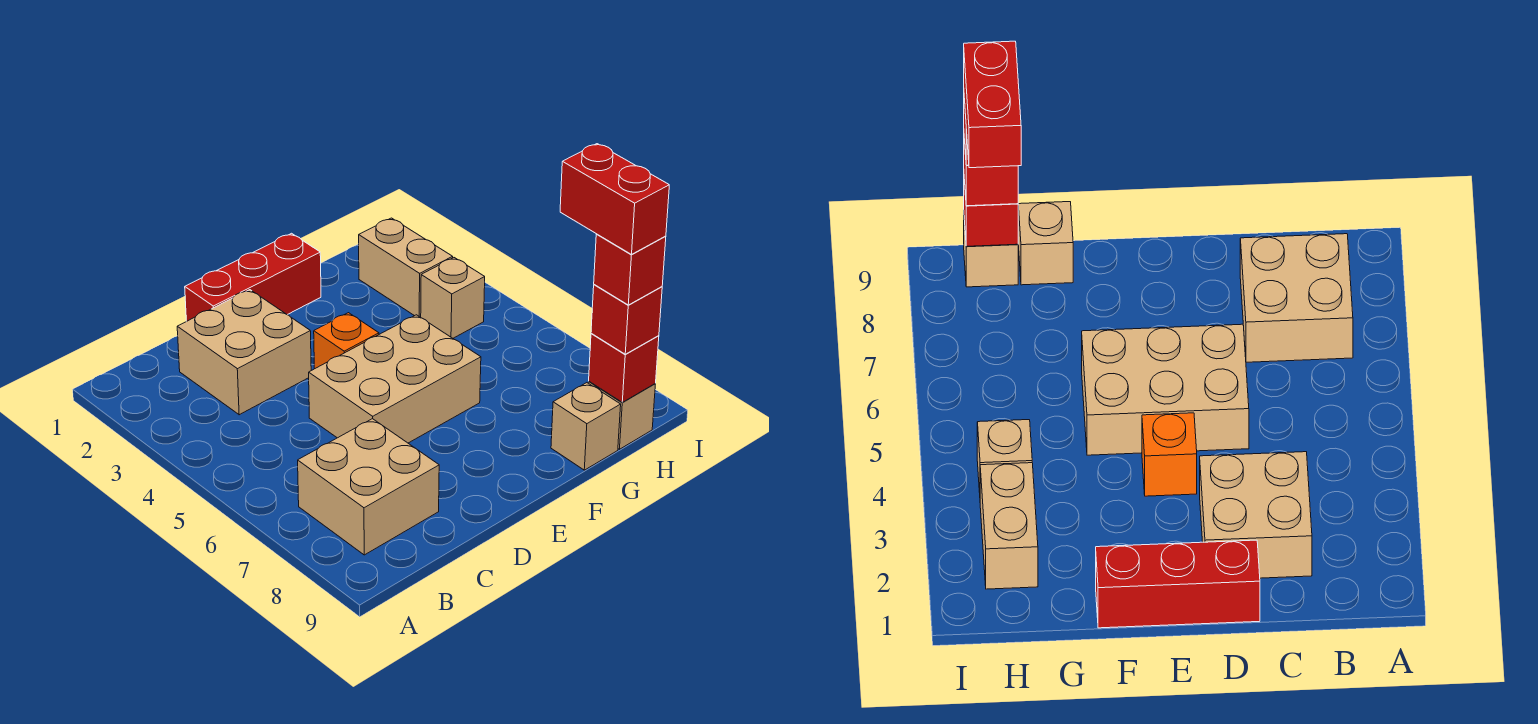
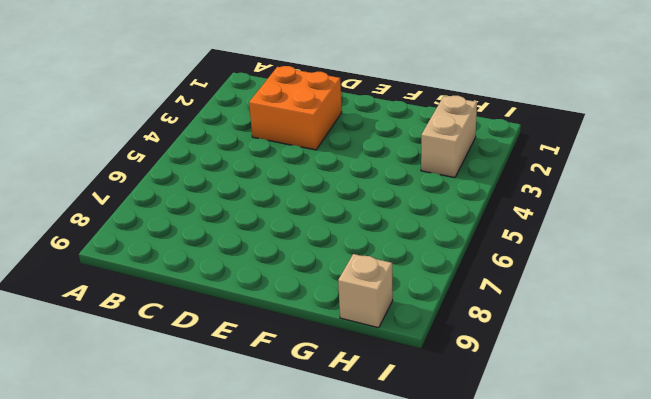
orange 2x2 brick [249,66,342,150] -> tan 2x2 brick [177,290,311,415]
none -> tan 2x2 brick [298,419,439,555]
none -> red 1x3 brick [185,233,321,321]
none -> tan 2x3 brick [309,315,481,443]

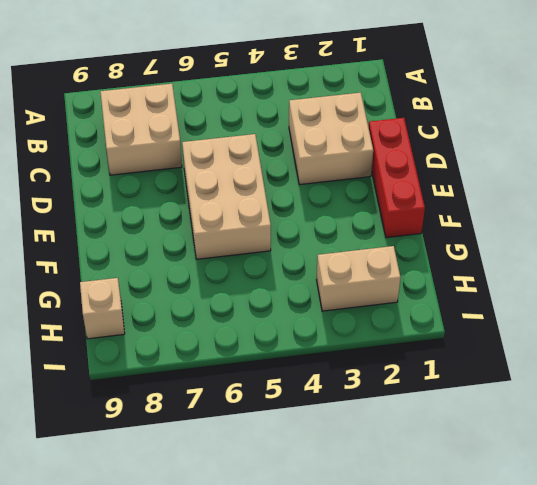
none -> orange 1x1 brick [314,313,379,369]
none -> tan 1x1 brick [551,383,621,470]
none -> tan 1x1 brick [421,258,485,338]

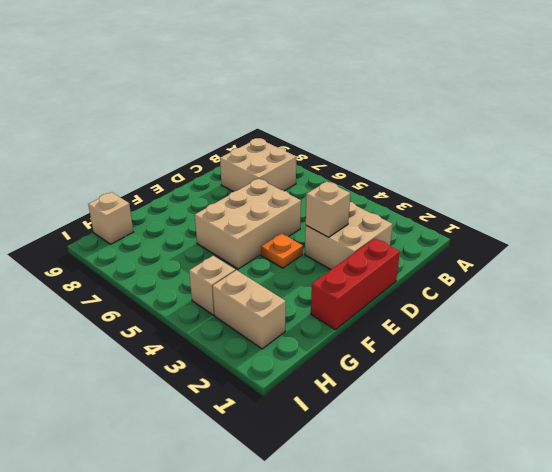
tan 1x1 brick [306,181,350,237] -> tan 1x1 brick moved to [551,383,621,470]
orange 1x1 plate [261,233,303,268] -> orange 1x1 brick [314,313,379,369]
none -> red 1x1 brick [589,334,659,402]
none -> red 1x1 brick [591,285,662,354]
none -> red 1x1 brick [594,234,666,305]

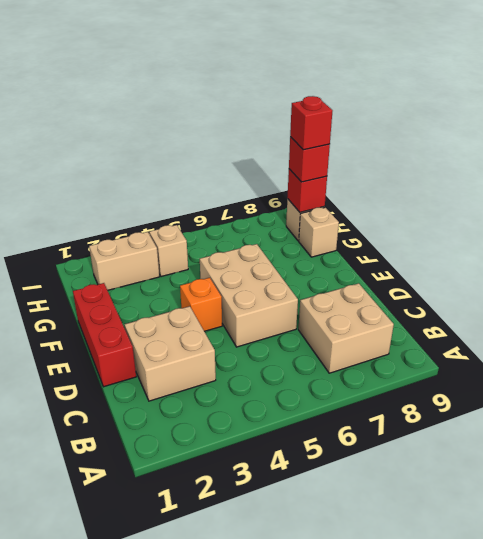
none -> red 1x2 brick [560,144,669,254]

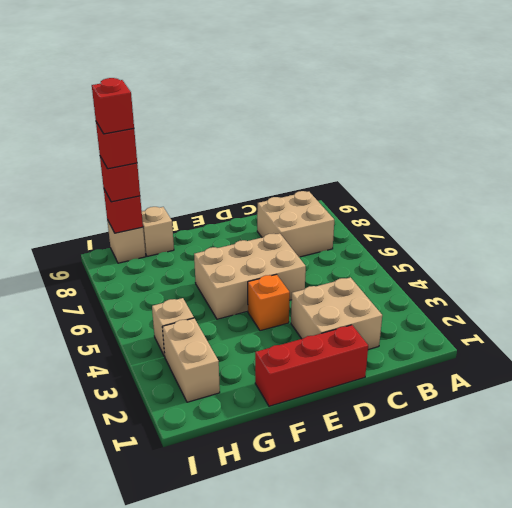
red 1x1 brick [92,78,134,134] -> red 1x2 brick [560,144,669,254]

